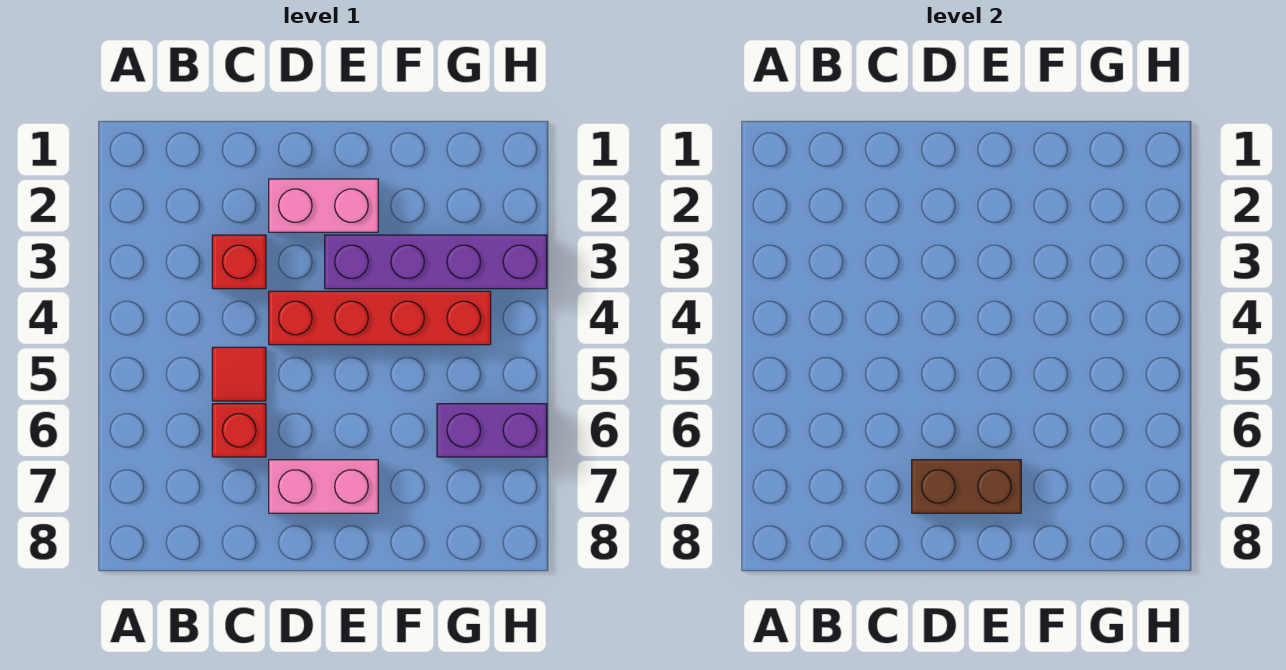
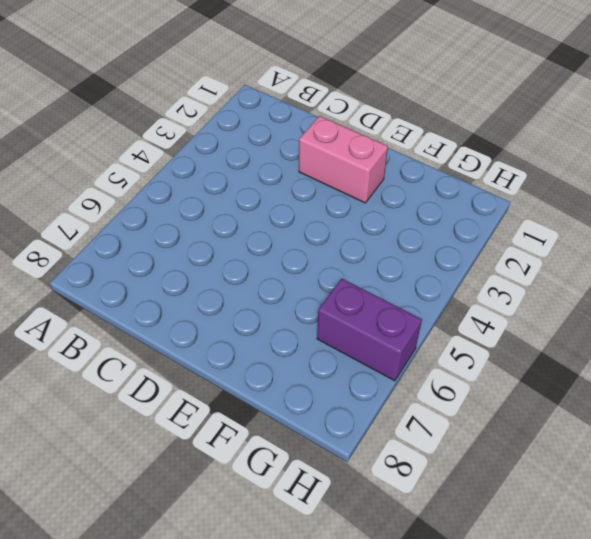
none -> red 1x1 brick [212,235,266,289]
none -> red 1x1 tile [212,347,266,401]

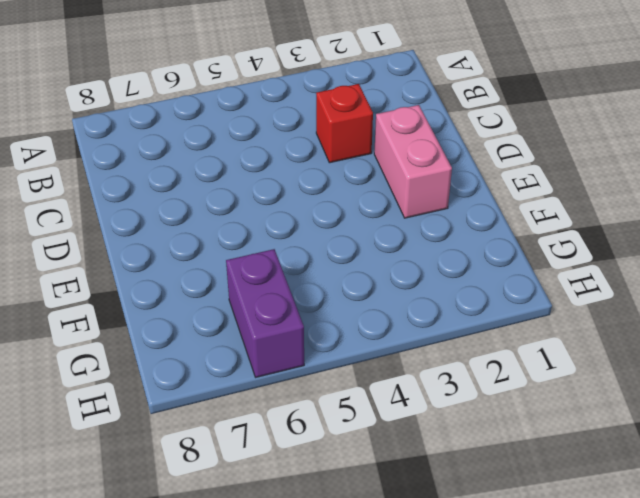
none -> red 1x1 tile [212,347,266,401]
none -> red 1x1 brick [212,404,266,457]

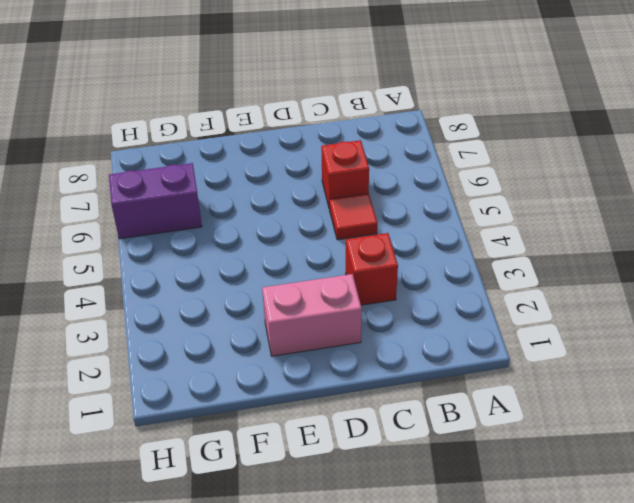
none -> red 1x4 brick [269,291,491,345]
none -> pink 1x2 brick [269,460,378,513]

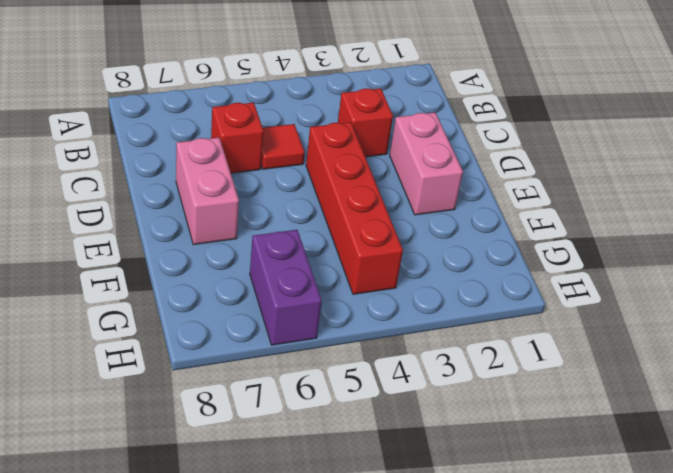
none -> purple 1x4 brick [325,235,547,289]
none -> brown 1x2 brick [912,460,1021,513]

